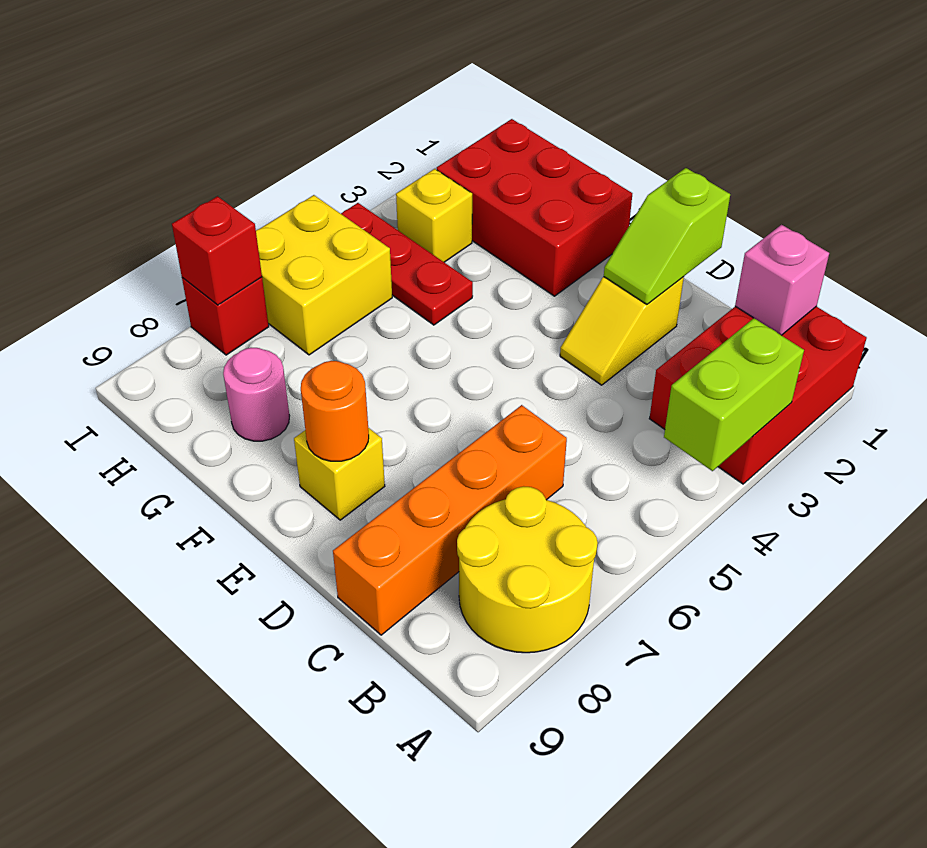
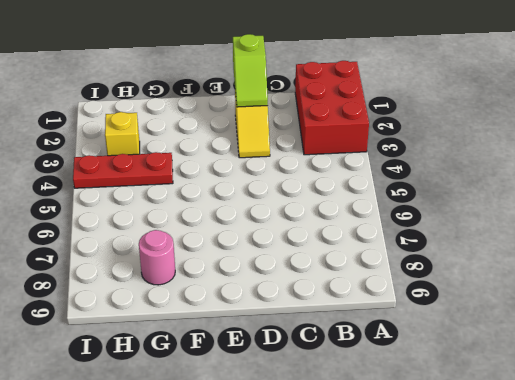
none -> yellow 2x2 round brick [457,486,598,653]
none -> orange 1x4 brick [333,405,567,635]
none -> yellow 1x1 brick [294,428,385,520]

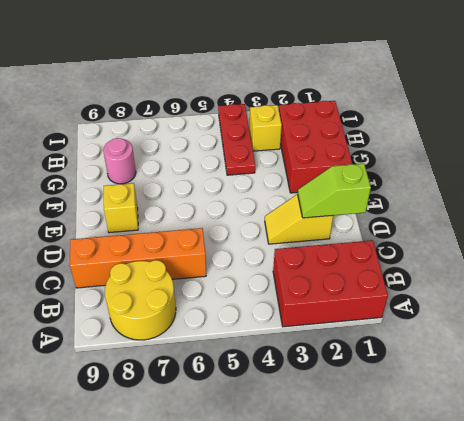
none -> yellow 2x2 brick [256,195,392,355]
none -> red 1x1 brick [182,277,269,355]
none -> lime 1x2 brick [664,318,804,471]

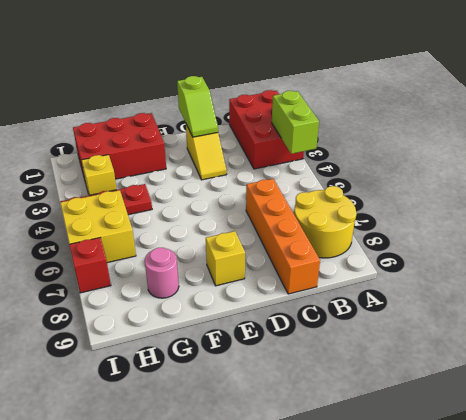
none -> pink 1x1 brick [735,225,829,335]
none -> orange 1x1 round brick [301,361,369,461]
none -> red 1x1 brick [172,196,262,305]

